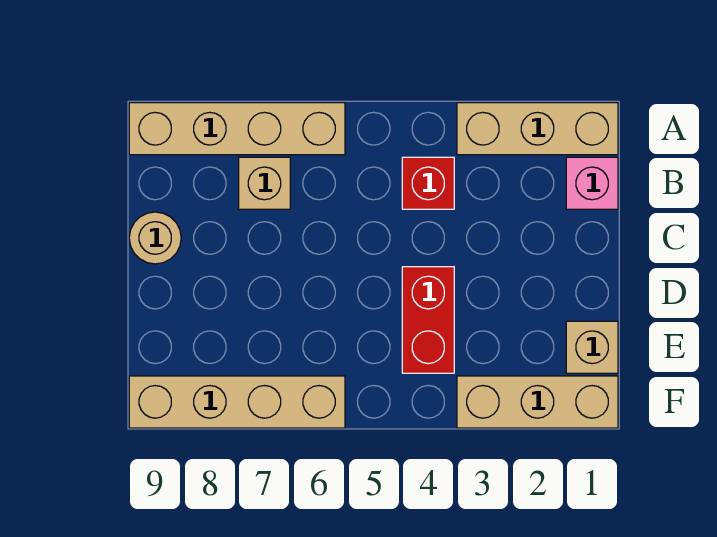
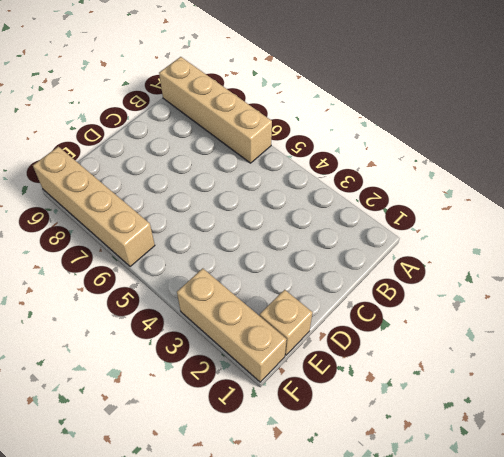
none -> tan 1x3 brick [457,103,618,155]
none -> pink 1x1 brick [566,157,618,209]

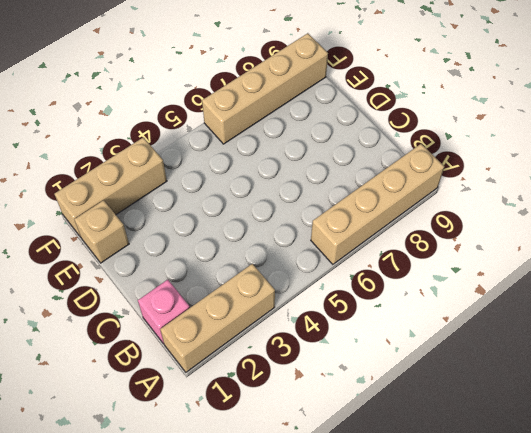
none -> red 1x1 brick [402,157,454,209]
none -> tan 1x1 brick [239,157,290,209]

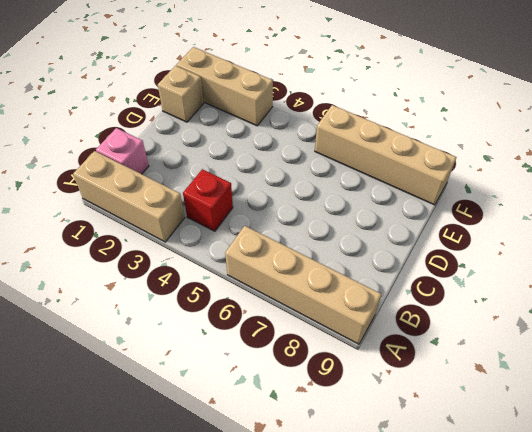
none -> tan 1x1 brick [239,157,290,209]
none -> tan 1x1 round brick [129,212,181,264]

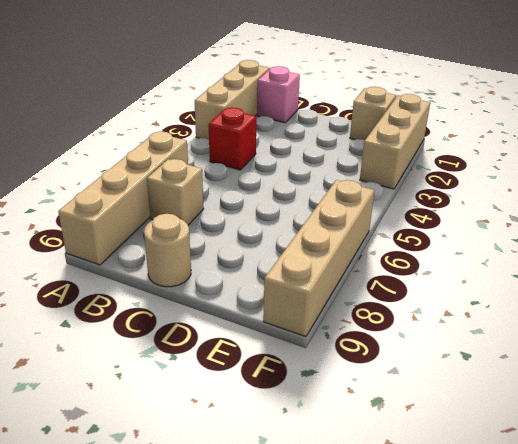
none -> red 1x2 brick [402,267,454,373]

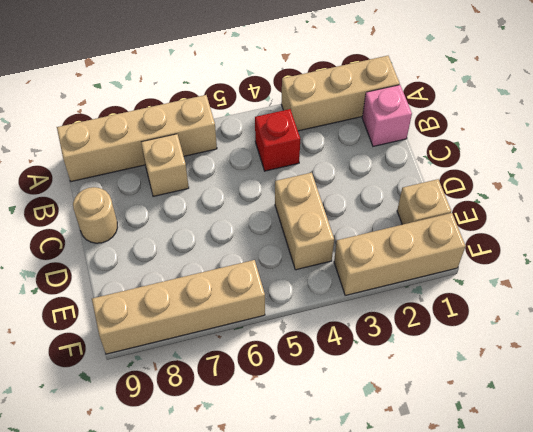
tan 1x2 brick [275,173,334,270] -> red 1x2 brick [402,267,454,373]

